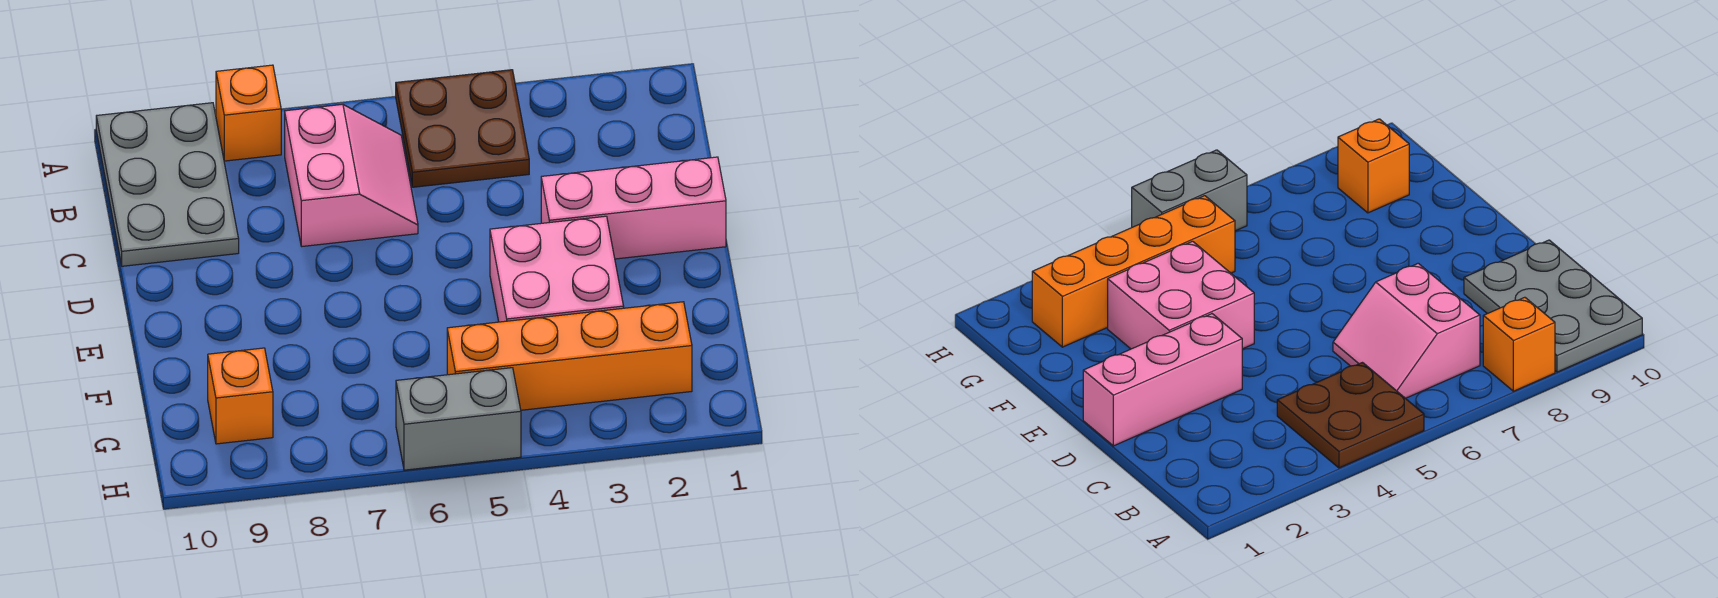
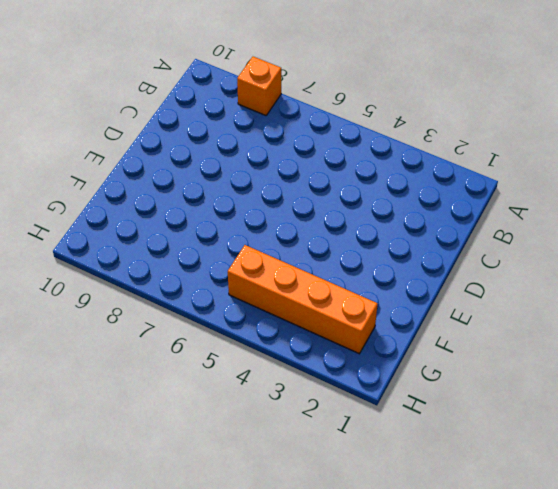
none -> brown 2x2 plate [396,70,529,187]
none -> grey 2x3 plate [96,103,239,266]

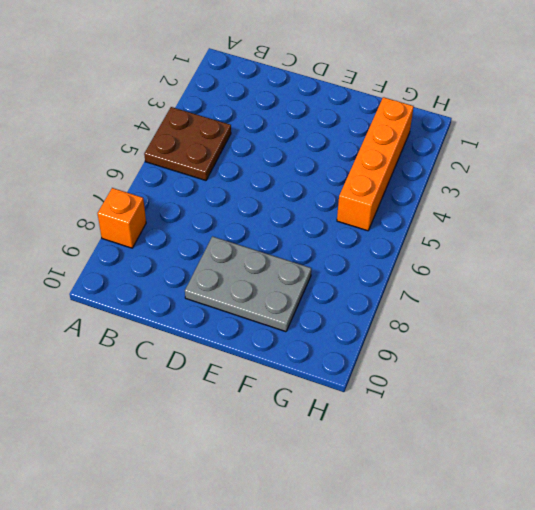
grey 2x3 plate [185,236,311,332] -> grey 2x3 plate moved to [96,103,239,266]
none -> pink 2x2 slope [285,104,418,246]
none -> pink 1x3 brick [541,157,726,259]

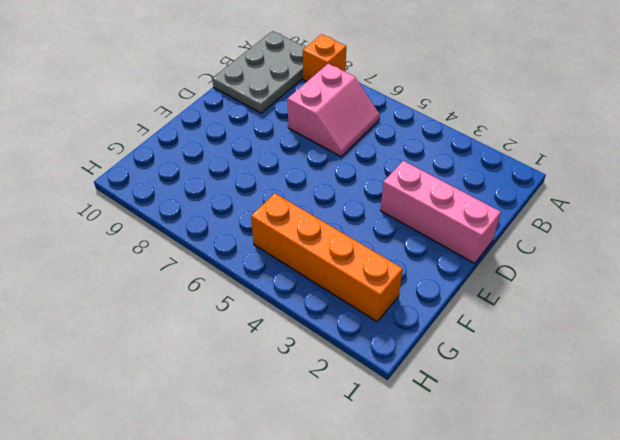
none -> brown 2x2 plate [396,70,529,187]
none -> pink 2x2 brick [490,216,624,322]

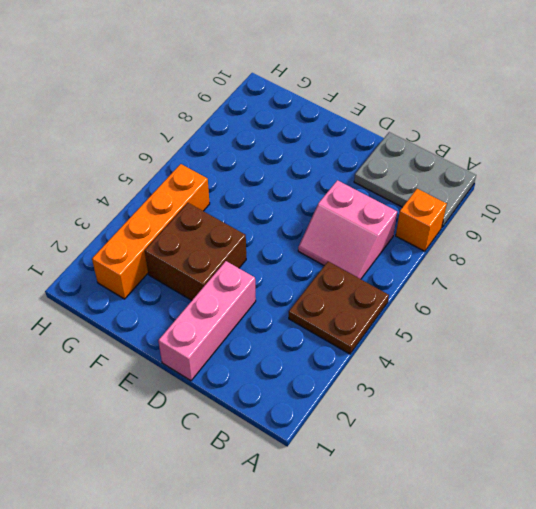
brown 2x2 brick [145,203,246,300] -> pink 2x2 brick [490,216,624,322]
none -> orange 1x1 brick [208,348,273,444]
none -> grey 1x2 brick [396,368,521,470]

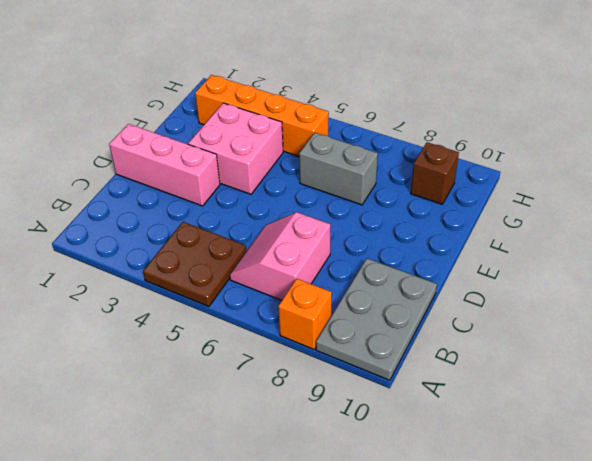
grey 1x2 brick [299,133,378,205] -> grey 1x2 brick moved to [396,368,521,470]
brown 1x1 brick [411,142,459,204] -> orange 1x1 brick [208,348,273,444]

